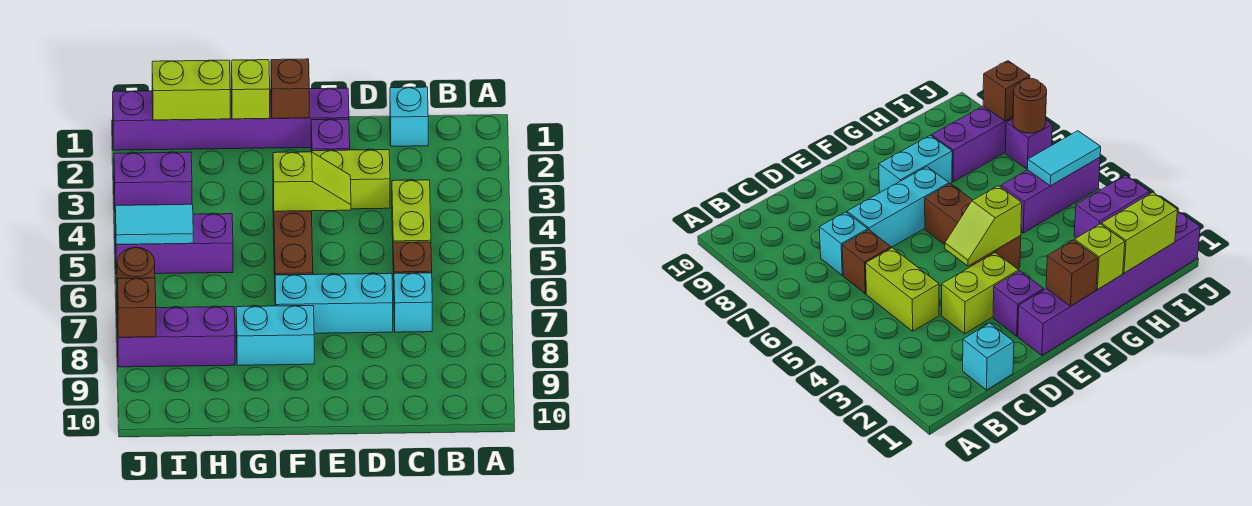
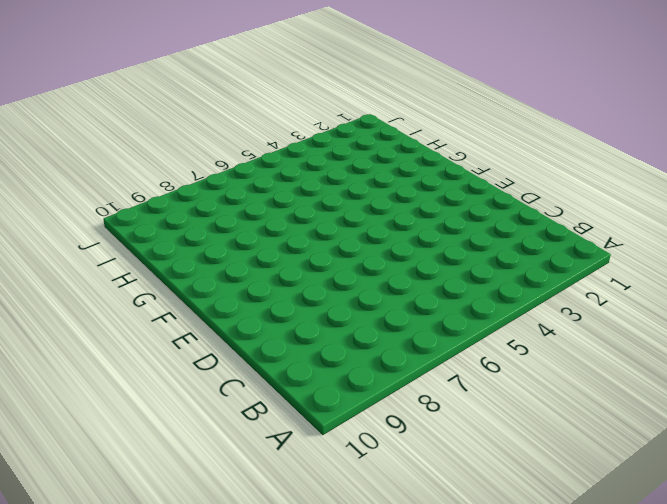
none -> cyan 1x1 brick [390,87,428,146]
none -> lime 1x2 brick [392,180,431,242]
none -> brown 1x1 brick [393,242,432,280]

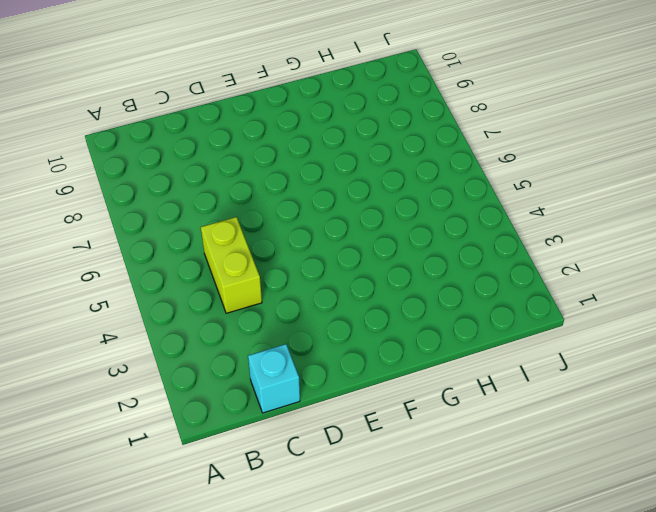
none -> brown 1x1 brick [393,242,432,280]
none -> cyan 1x1 brick [394,273,432,332]
none -> lime 1x2 brick [312,150,390,209]

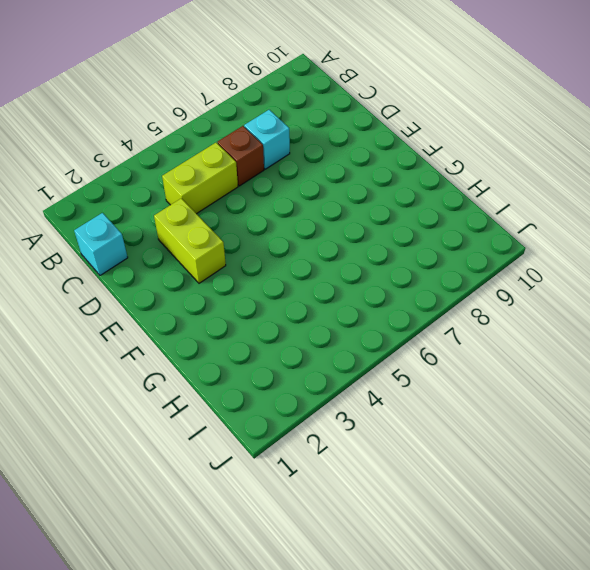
none -> cyan 1x3 brick [275,273,393,333]
none -> purple 1x6 brick [113,88,349,150]
none -> purple 1x1 brick [311,119,350,152]

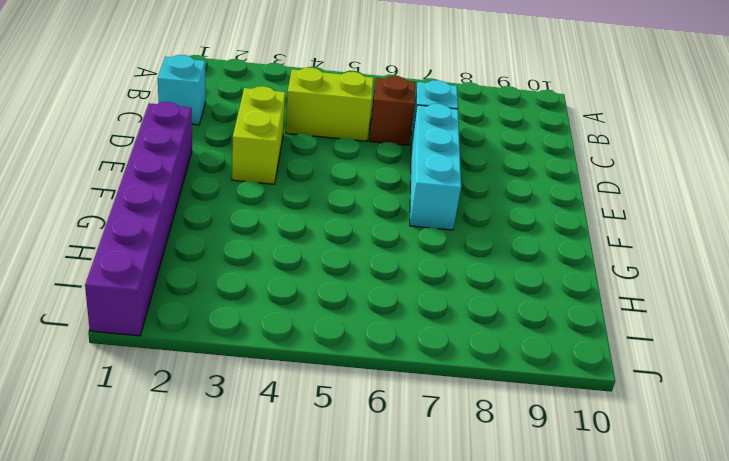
none -> purple 1x1 brick [311,119,350,152]
none -> brown 1x3 brick [273,199,313,275]
none -> cyan 1x2 brick [236,306,314,365]

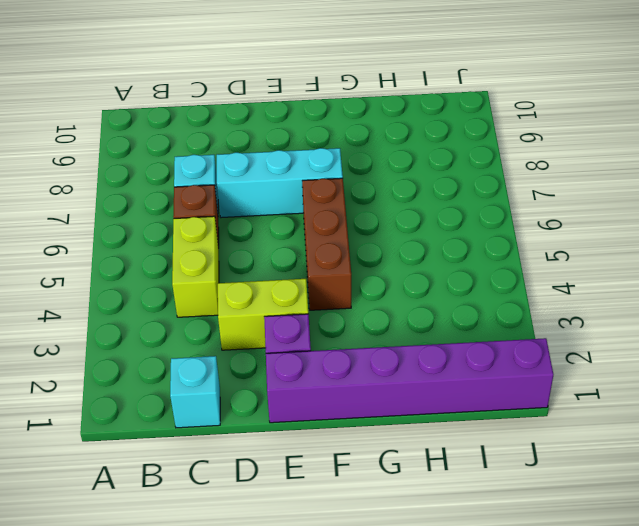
none -> cyan 1x2 brick [236,306,314,365]
none -> purple 1x3 brick [115,214,233,274]
none -> purple 1x3 brick [117,307,235,367]

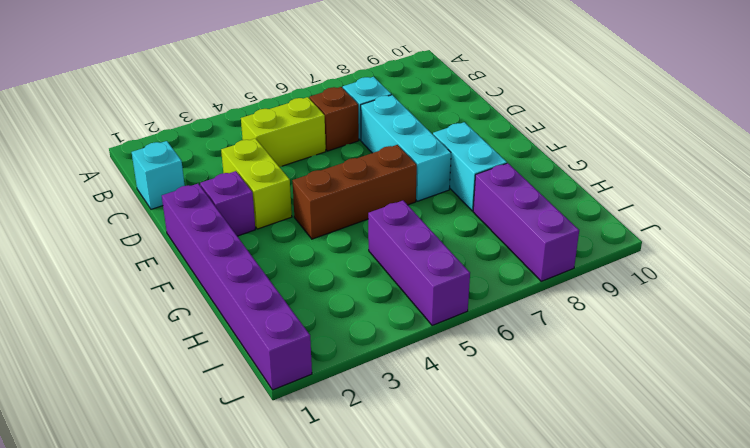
none -> purple 1x2 brick [114,152,192,206]
none -> purple 1x1 brick [1005,119,1052,169]
none -> lime 1x2 slope [273,152,351,211]

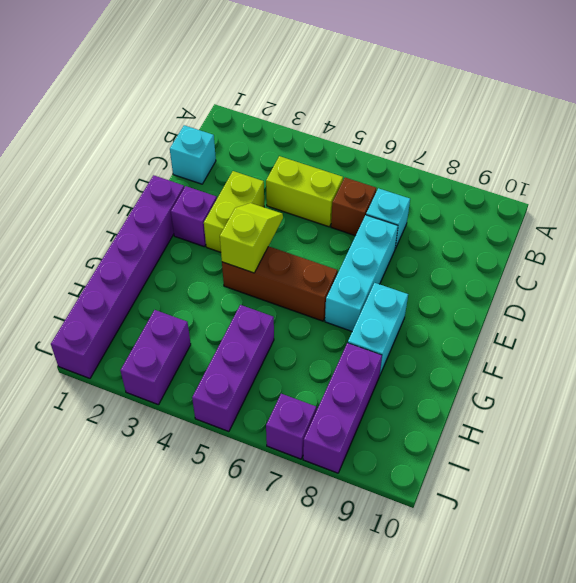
none -> brown 1x1 brick [271,59,309,118]
none -> lime 1x1 brick [231,60,270,119]
none -> lime 1x2 brick [152,60,230,120]

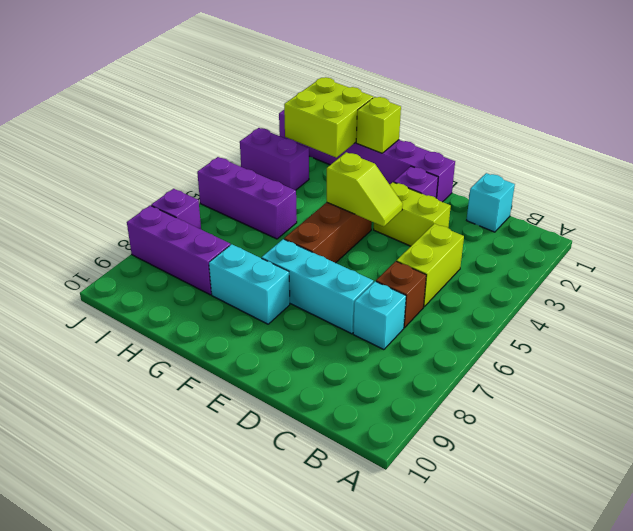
lime 2x2 brick [284,77,373,158] -> lime 1x2 brick [152,60,230,120]
none -> brown 1x1 brick [271,59,309,118]
none -> cyan 1x2 tile [115,204,193,244]
none -> brown 1x1 round brick [117,247,155,279]

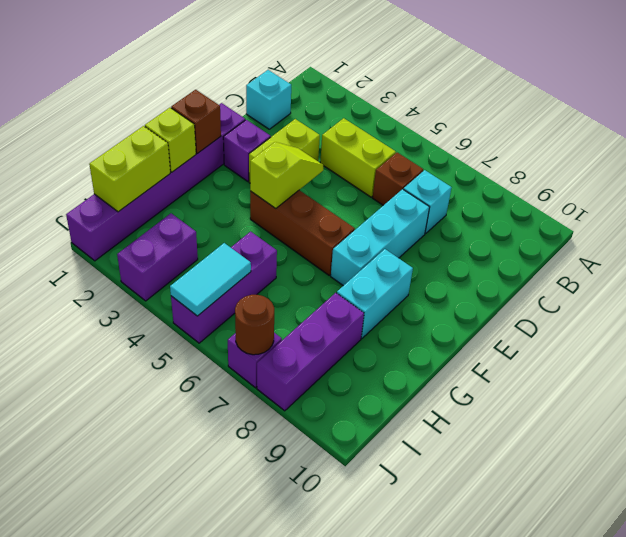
none -> brown 1x1 brick [117,278,156,337]

